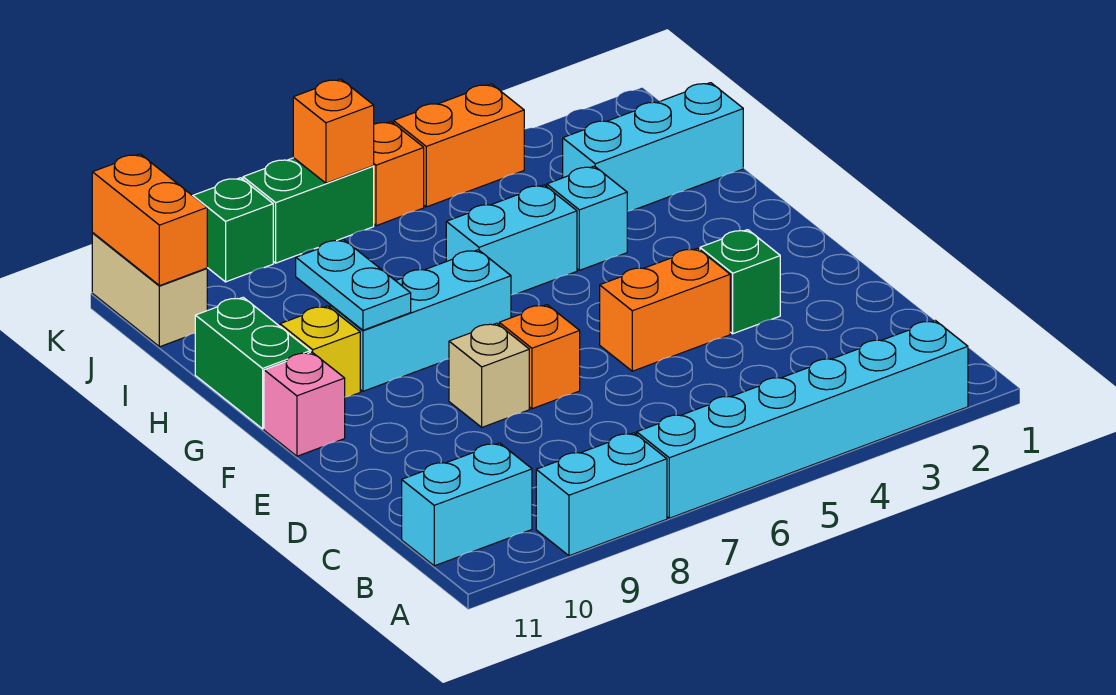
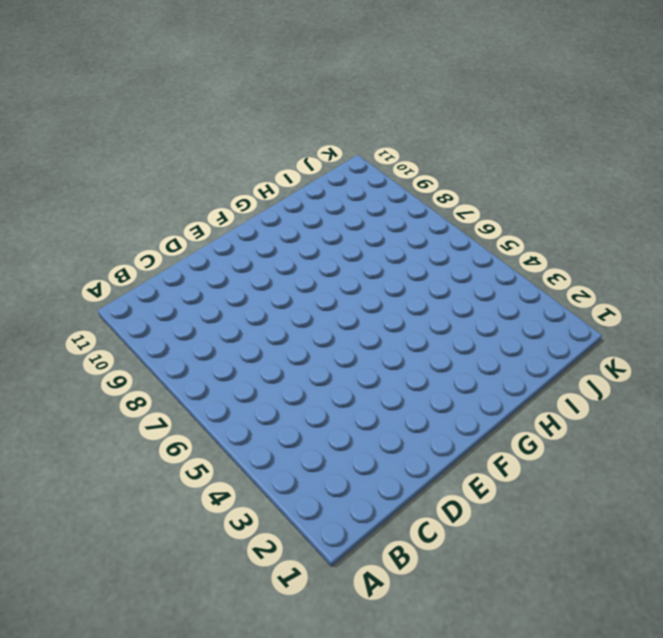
none -> cyan 1x6 brick [637,320,968,518]
none -> cyan 1x2 brick [536,433,667,556]
none -> cyan 1x2 brick [402,443,532,566]

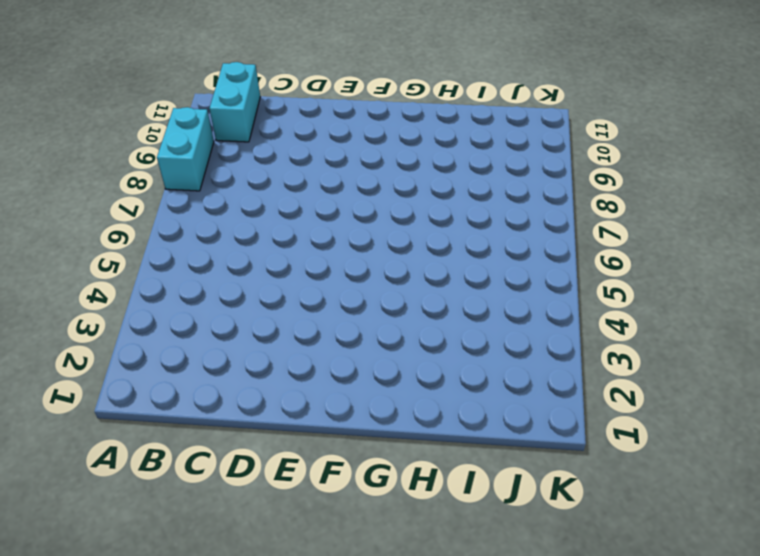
none -> cyan 1x6 brick [637,320,968,518]
none -> green 1x1 brick [700,230,780,334]
none -> orange 1x2 brick [600,248,730,371]

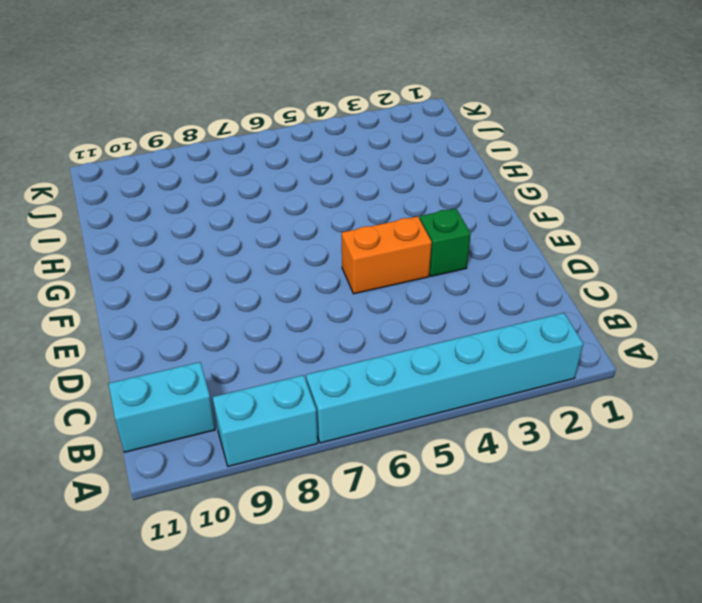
none -> orange 1x1 brick [499,305,580,409]
none -> tan 1x1 brick [449,323,529,427]
none -> pink 1x1 brick [264,352,345,456]

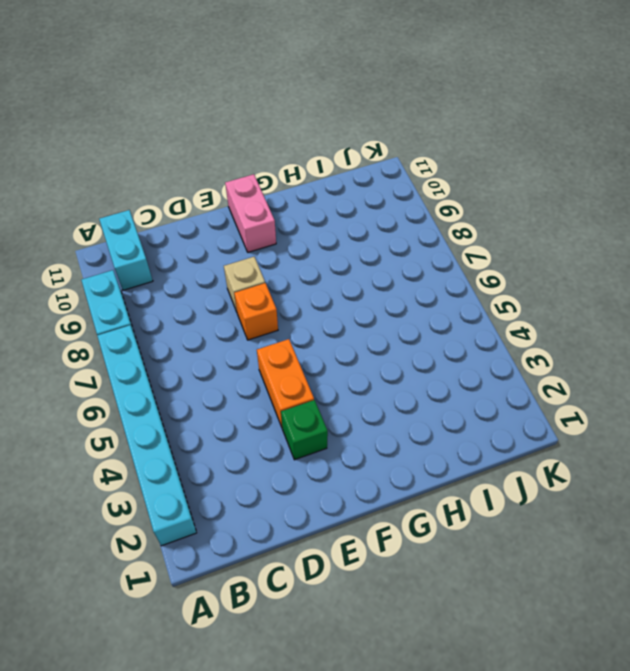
pink 1x2 brick [225,174,276,252] -> pink 1x1 brick [264,352,345,456]
none -> cyan 1x3 brick [330,250,511,391]
none -> yellow 1x1 brick [280,306,360,397]
none -> green 1x2 brick [195,297,310,429]

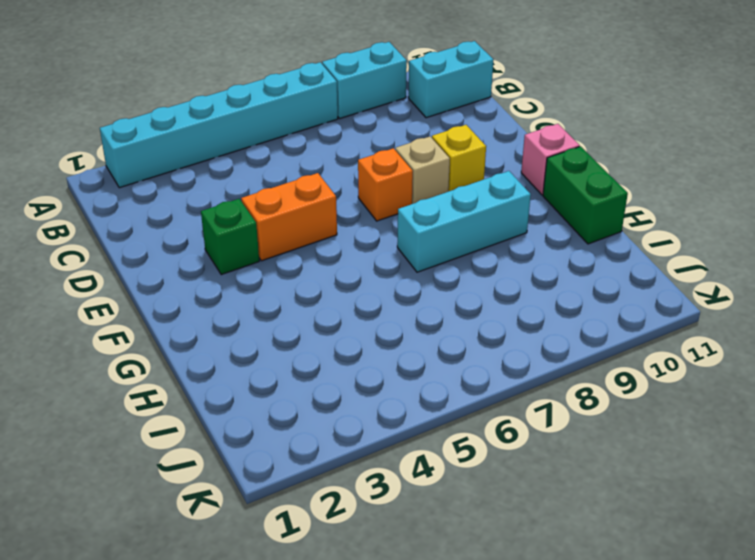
yellow 1x1 brick [432,125,486,191] -> yellow 1x1 brick moved to [280,306,360,397]
none -> cyan 1x1 brick [547,166,627,270]
none -> cyan 1x2 brick [446,185,577,295]
none -> cyan 1x3 brick [563,83,743,211]

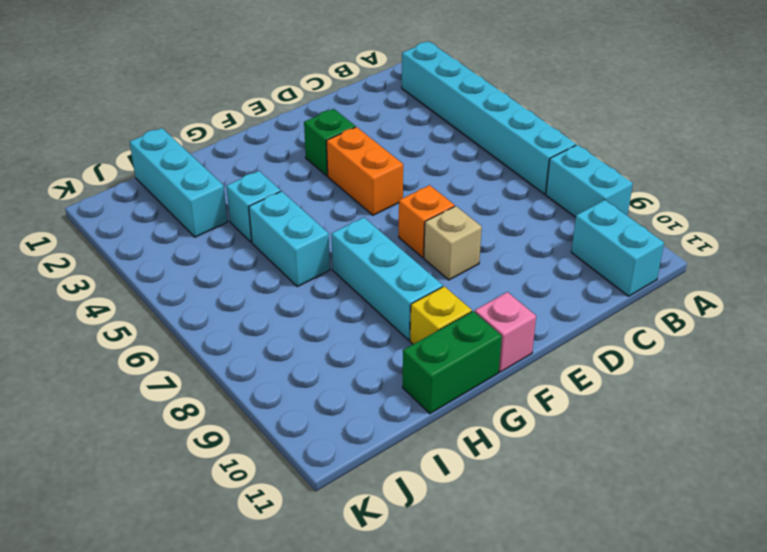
none -> tan 1x2 brick [92,233,207,347]
none -> orange 1x2 brick [394,84,524,207]
none -> orange 1x1 brick [374,122,424,226]

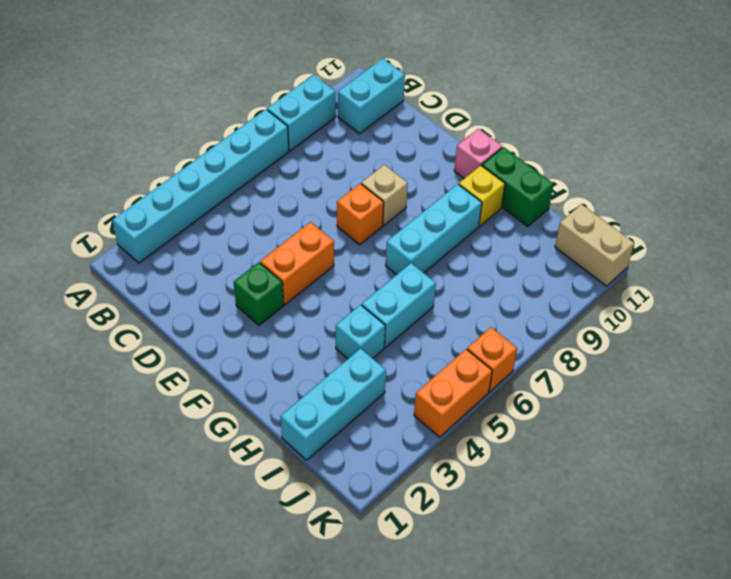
none -> green 1x2 brick [243,158,374,263]
none -> green 1x1 brick [193,178,273,282]
none -> cyan 1x2 plate [296,240,411,330]

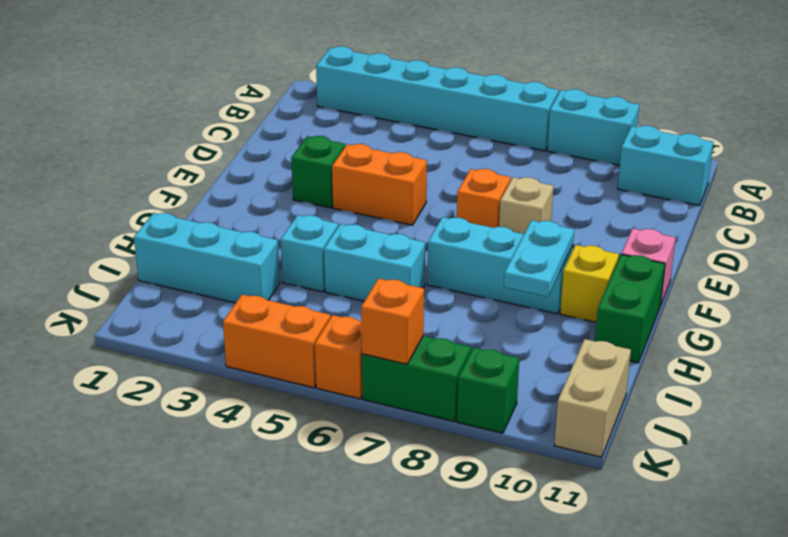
none -> orange 1x2 brick [92,154,207,286]

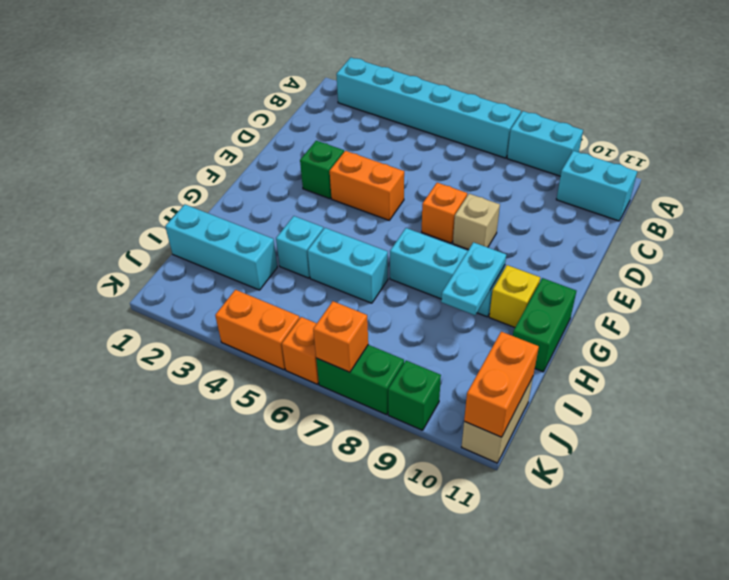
none -> pink 1x1 brick [264,352,345,456]

